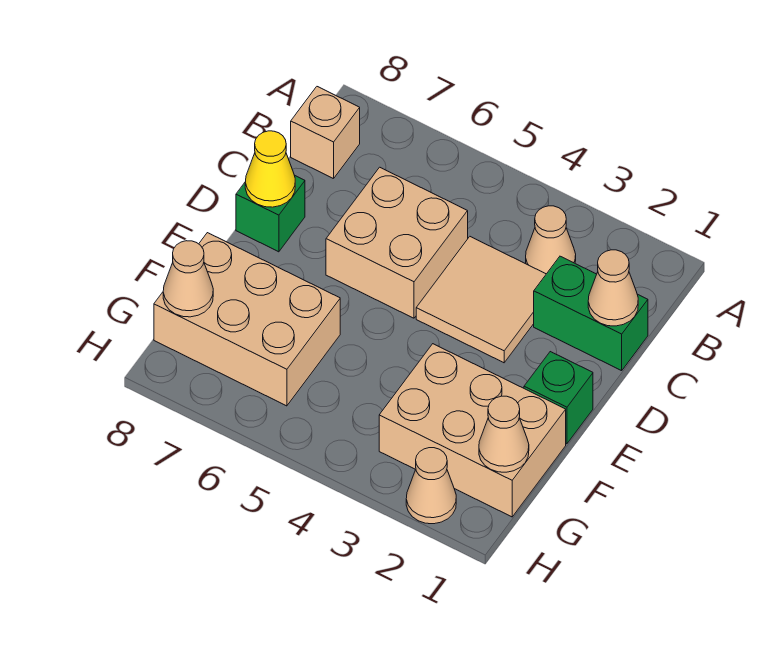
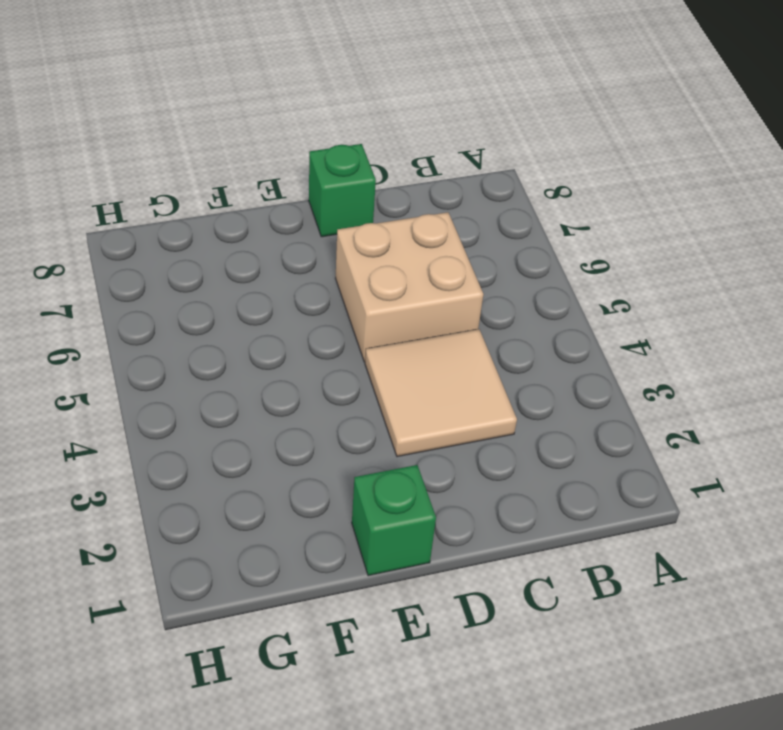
none -> tan 1x1 cone [526,206,576,274]
none -> tan 1x1 brick [291,87,360,179]
none -> green 1x2 brick [534,256,648,371]

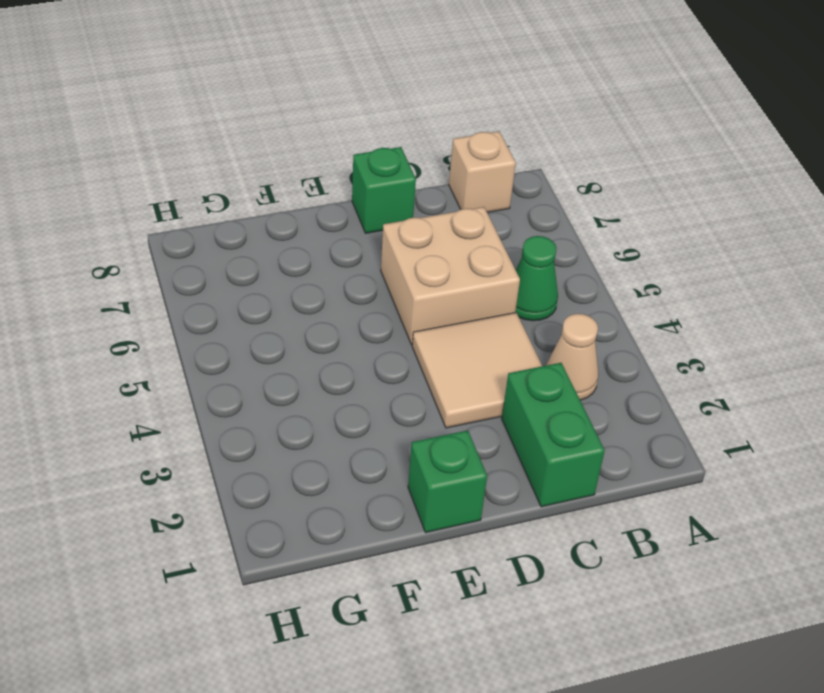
green 1x1 cone [515,236,558,321] -> none
none -> tan 2x3 brick [379,344,566,517]
none -> tan 2x3 brick [154,233,340,406]
none -> tan 1x1 cone [406,448,456,524]

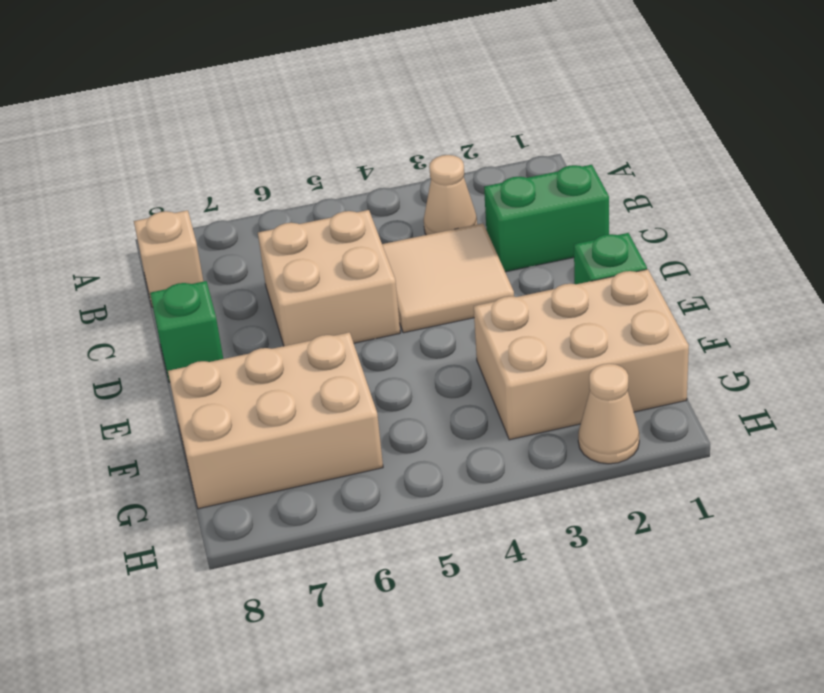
none -> tan 1x1 cone [588,250,638,326]
none -> yellow 1x1 cone [245,131,295,207]
none -> tan 1x1 cone [479,396,529,472]

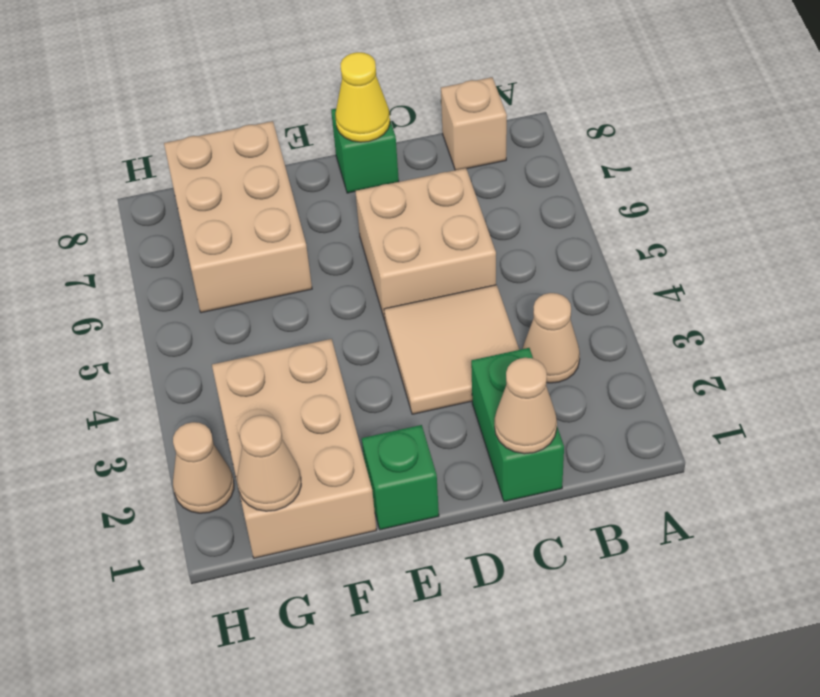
none -> tan 1x1 cone [163,241,213,317]

